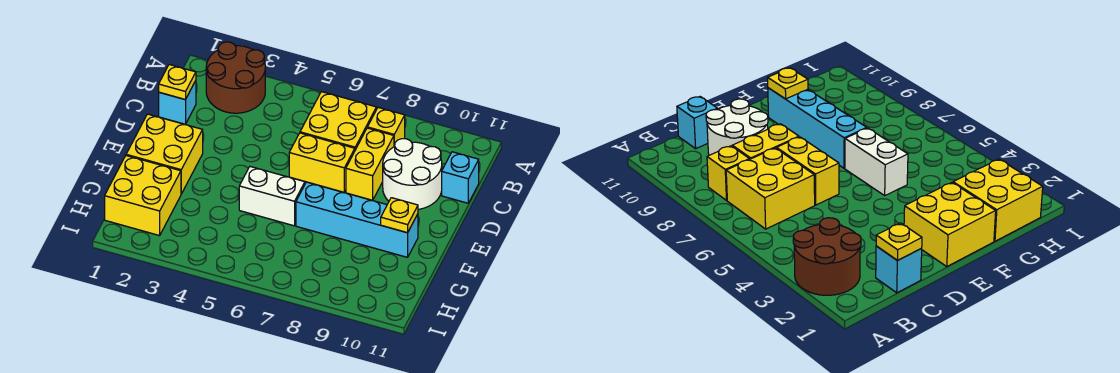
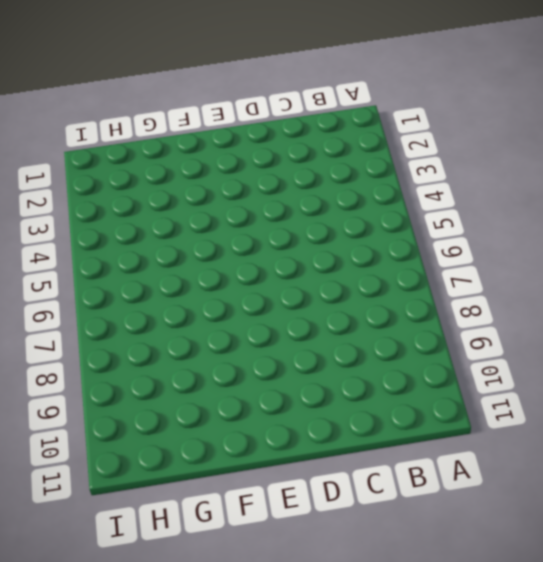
none -> brown 2x2 round brick [206,42,265,113]
none -> yellow 2x2 brick [300,92,376,150]
none -> yellow 1x1 brick [367,108,405,147]

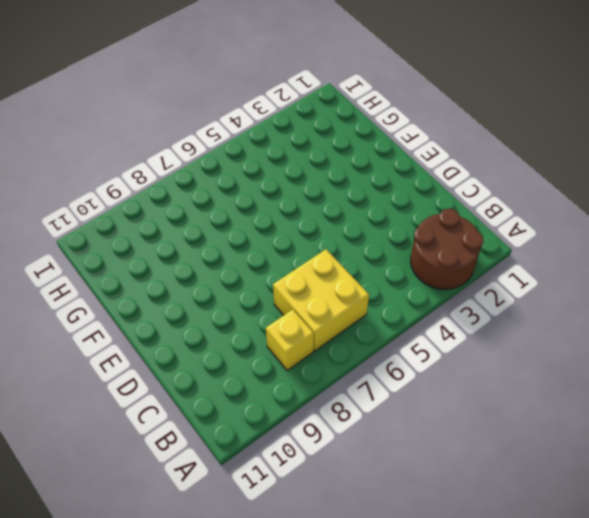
none -> cyan 1x1 brick [159,81,196,124]
none -> yellow 1x2 brick [346,128,394,200]
none -> white 2x2 round brick [383,139,442,209]

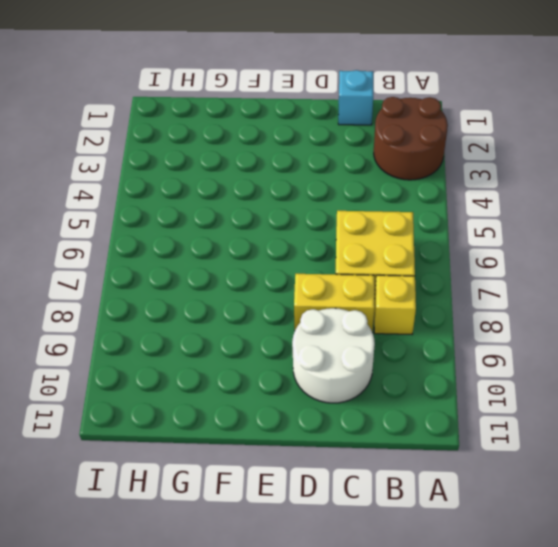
none -> cyan 1x1 brick [442,152,479,203]
none -> yellow 1x2 brick [289,133,355,192]
none -> yellow 2x2 brick [126,114,203,194]

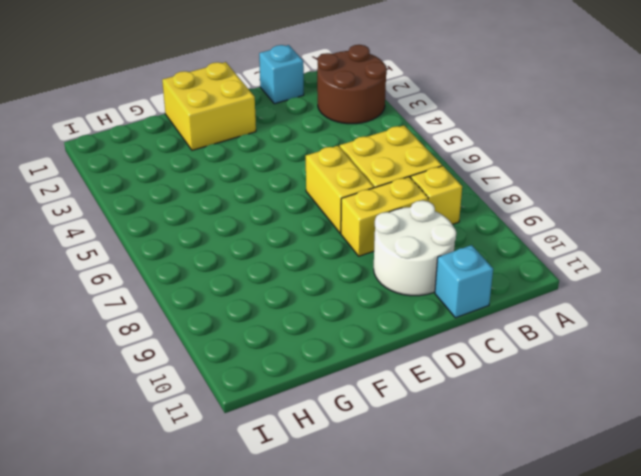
none -> white 1x2 brick [239,167,305,226]
none -> cyan 1x4 brick [296,182,418,257]
none -> yellow 2x2 brick [105,156,181,236]

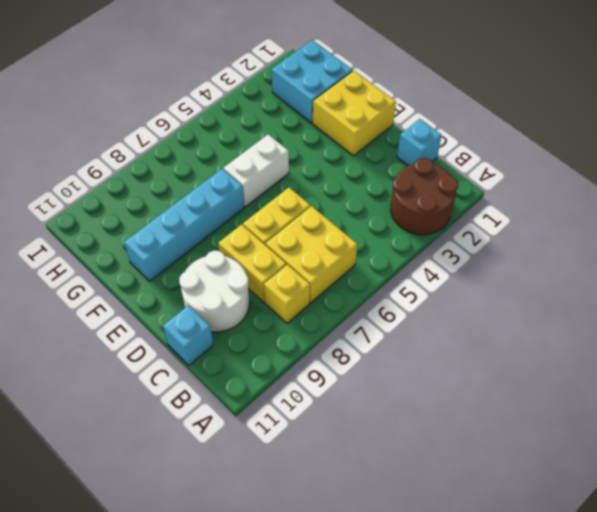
cyan 2x2 brick [272,40,353,123] -> yellow 2x2 brick [105,156,181,236]
none -> yellow 1x1 plate [159,65,196,100]
none -> yellow 1x1 plate [381,198,418,233]

